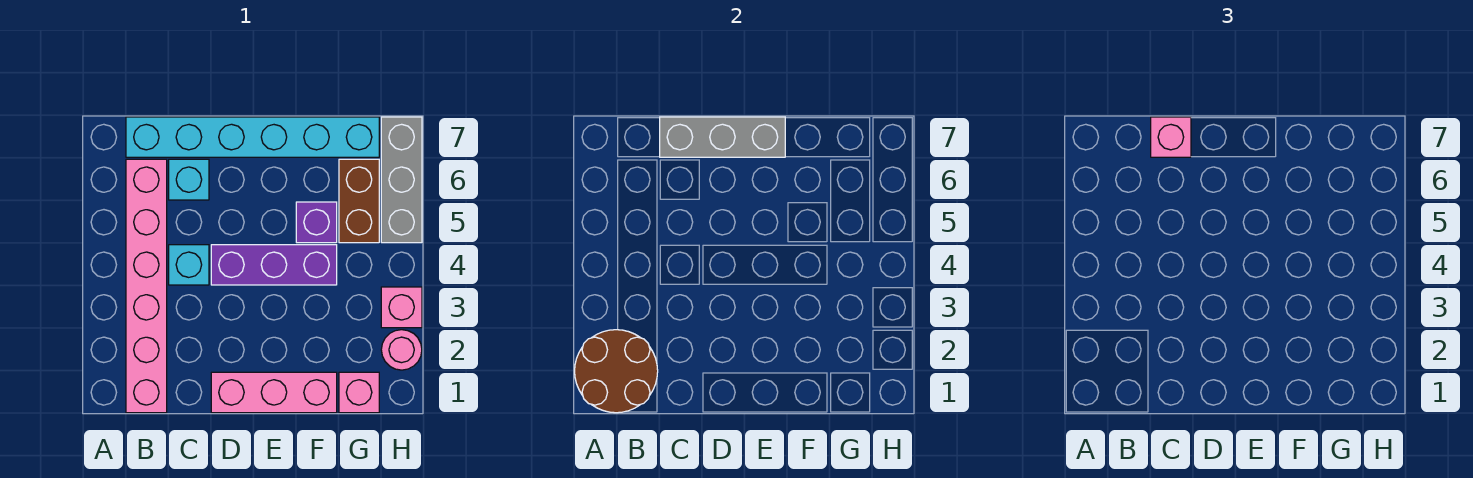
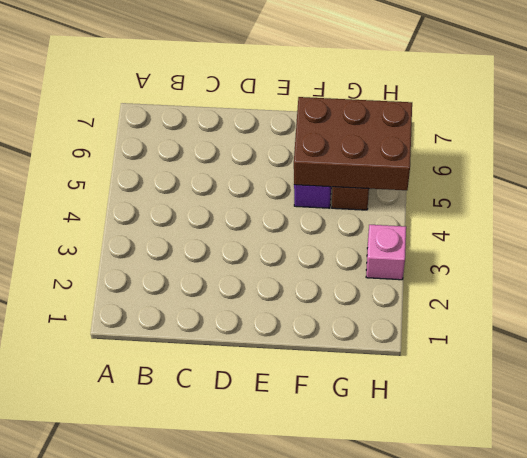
brown 2x3 brick [294,97,412,190] -> none
none -> pink 1x6 brick [126,159,167,413]
none -> cyan 1x6 brick [126,117,379,157]
none -> cyan 1x1 brick [169,245,209,285]

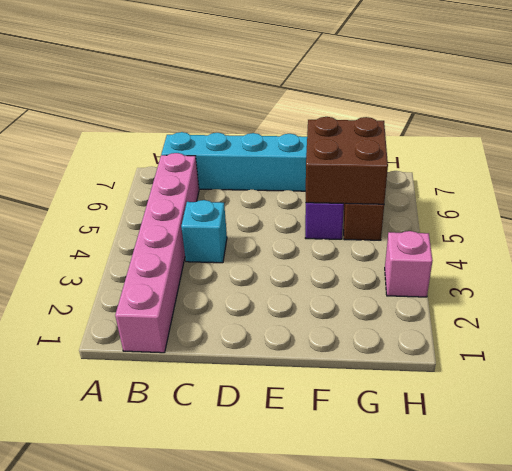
brown 2x2 brick [306,117,388,204] -> none
none -> cyan 1x1 brick [169,159,209,200]
none -> pink 1x3 brick [211,372,337,413]
none -> purple 1x3 brick [211,245,337,285]

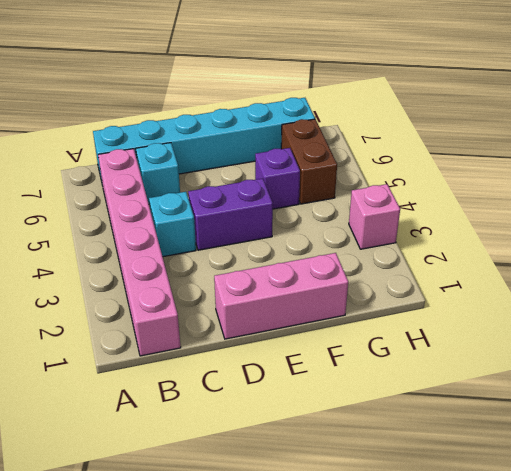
purple 1x2 brick [188,178,273,250] -> purple 1x3 brick [211,245,337,285]
none -> pink 1x1 brick [339,372,379,413]
none -> pink 1x1 round brick [381,330,422,370]
none -> grey 1x3 brick [381,117,422,243]

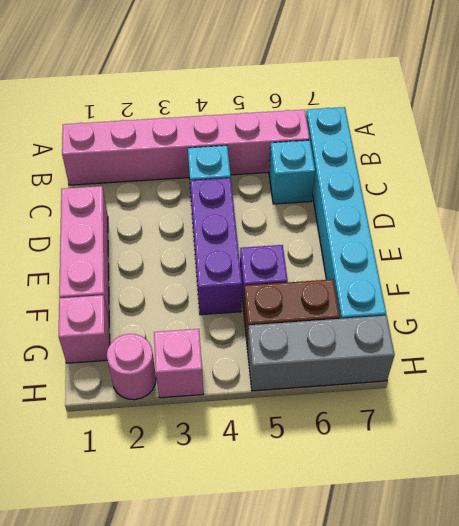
none -> brown 2x2 round brick [575,330,658,413]
none -> grey 1x3 brick [660,117,785,157]
none -> pink 1x1 brick [1151,117,1191,157]

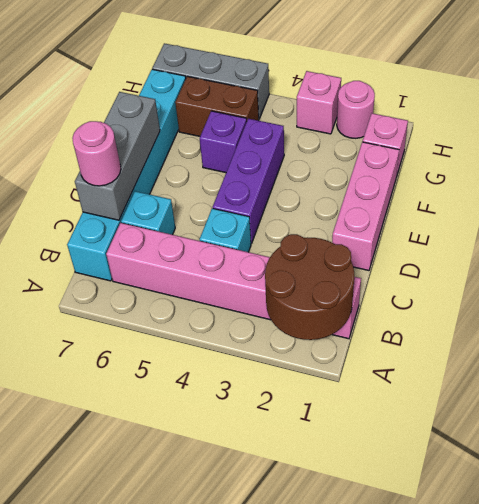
pink 1x1 round brick [72,121,121,186] -> pink 1x1 brick [1151,117,1191,157]

